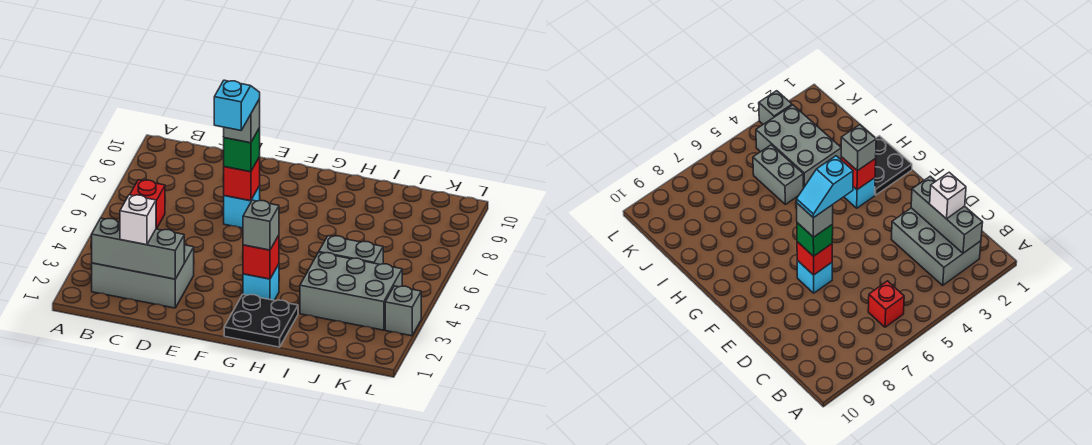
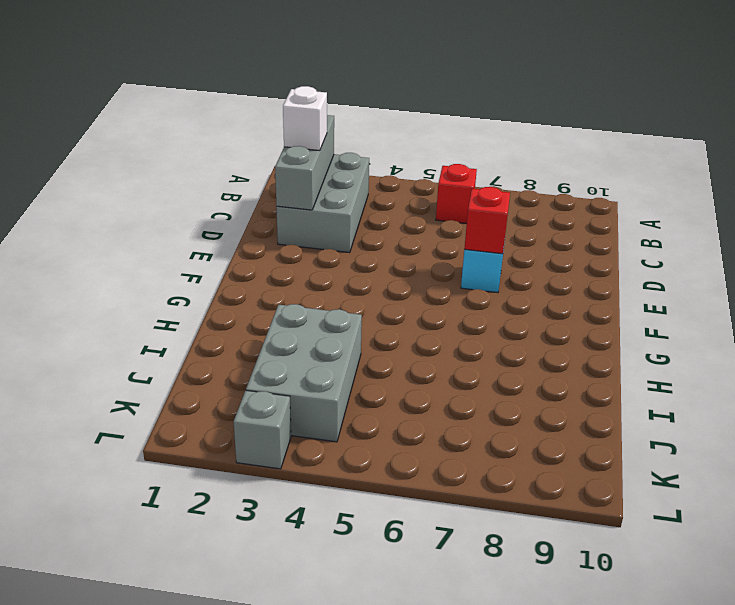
none -> black 2x2 plate [224,294,298,347]
none -> cyan 1x1 brick [243,264,279,300]
none -> grey 1x2 brick [319,236,383,264]

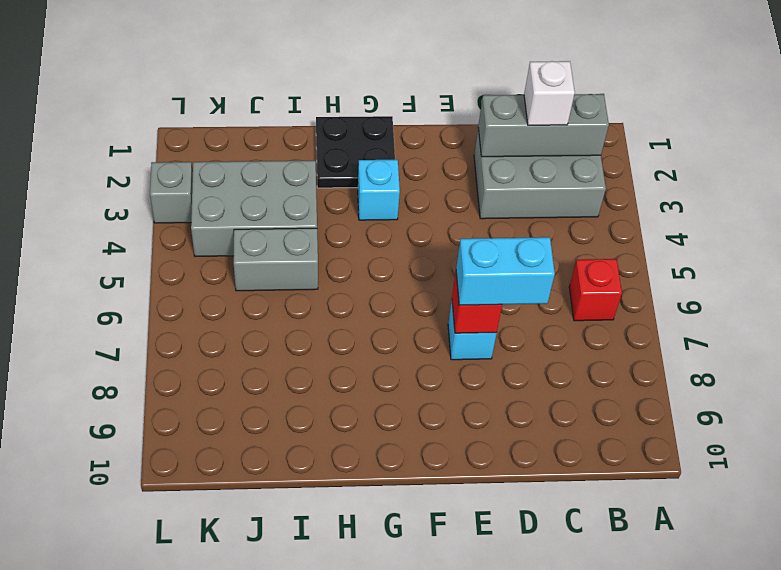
cyan 1x2 brick [456,237,555,305] -> green 1x1 brick [224,128,260,172]
none -> red 1x1 brick [243,235,279,279]
none -> grey 1x1 brick [243,200,279,250]
none -> grey 1x1 brick [224,99,260,143]

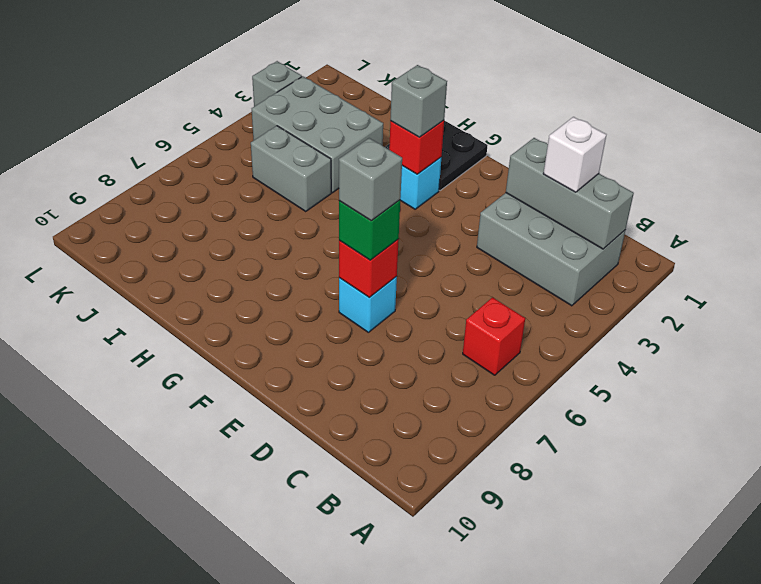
none -> cyan 1x2 slope [214,80,260,130]

